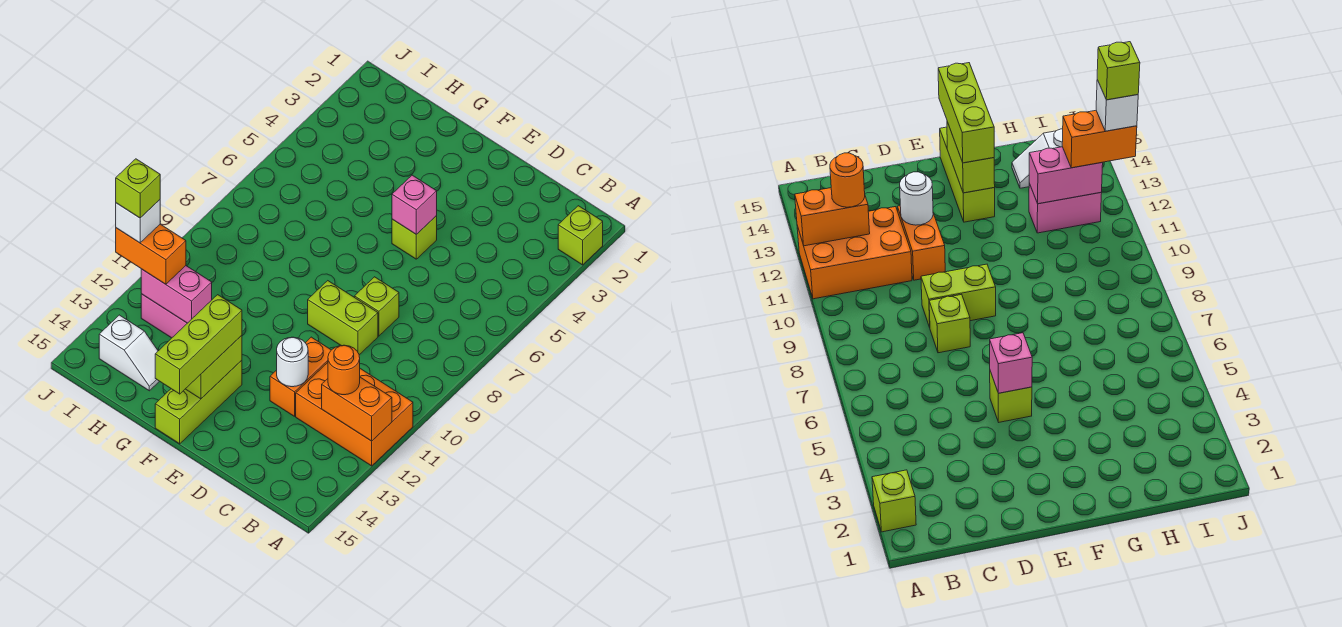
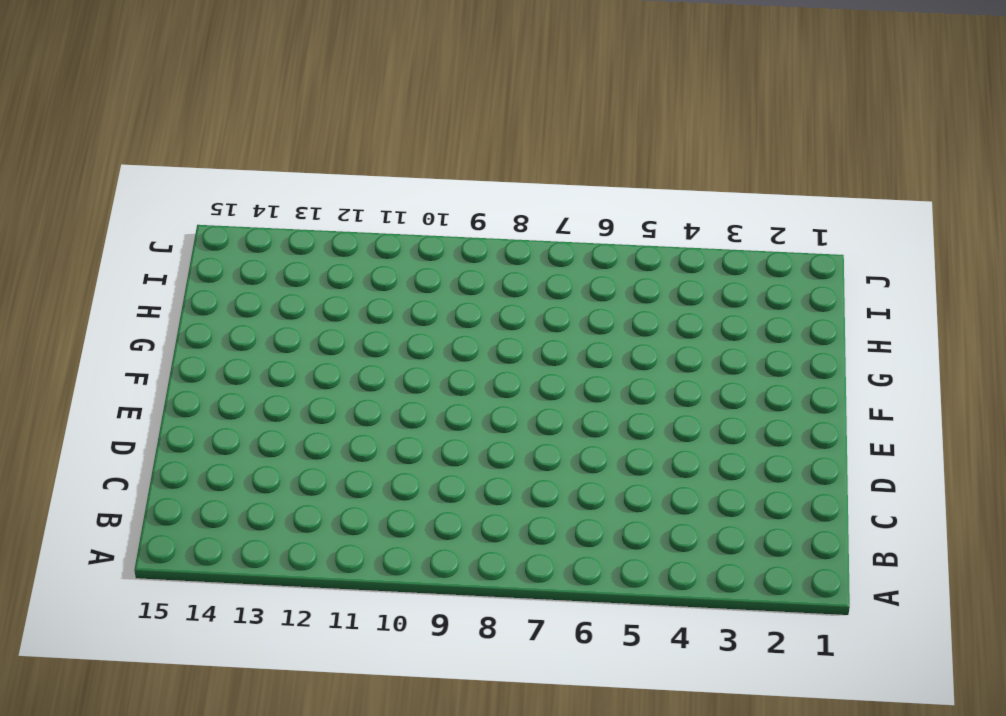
none -> lime 1x1 brick [558,206,603,265]
none -> orange 2x3 brick [296,363,413,466]
none -> lime 1x1 brick [354,277,399,336]

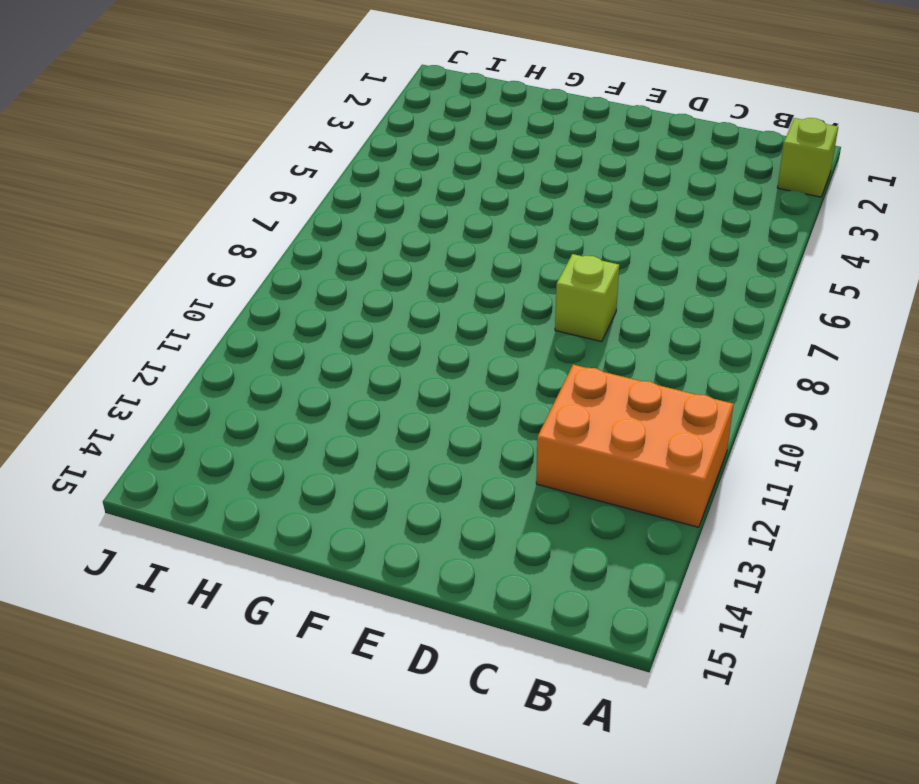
none -> lime 1x2 brick [308,281,378,355]
none -> orange 1x2 brick [270,337,331,416]
none -> lime 1x1 brick [392,216,437,259]

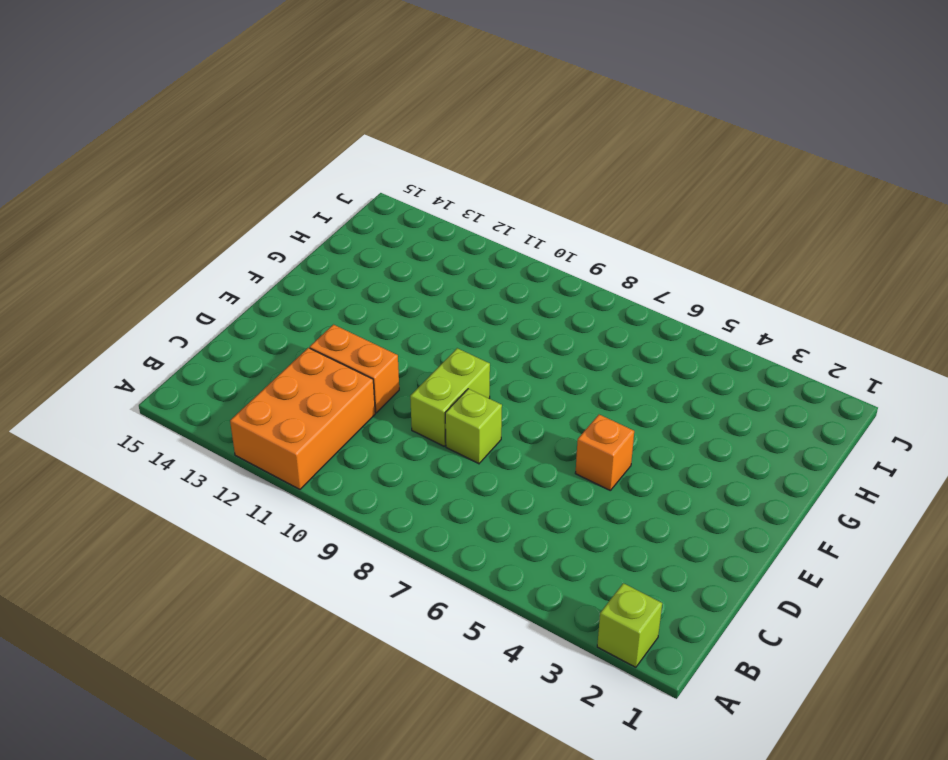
orange 1x1 brick [575,415,634,490] -> lime 1x1 brick [392,216,437,259]
none -> lime 1x3 brick [155,360,242,444]
none -> pink 1x2 brick [141,294,187,338]
none -> white 1x2 slope [99,315,159,391]

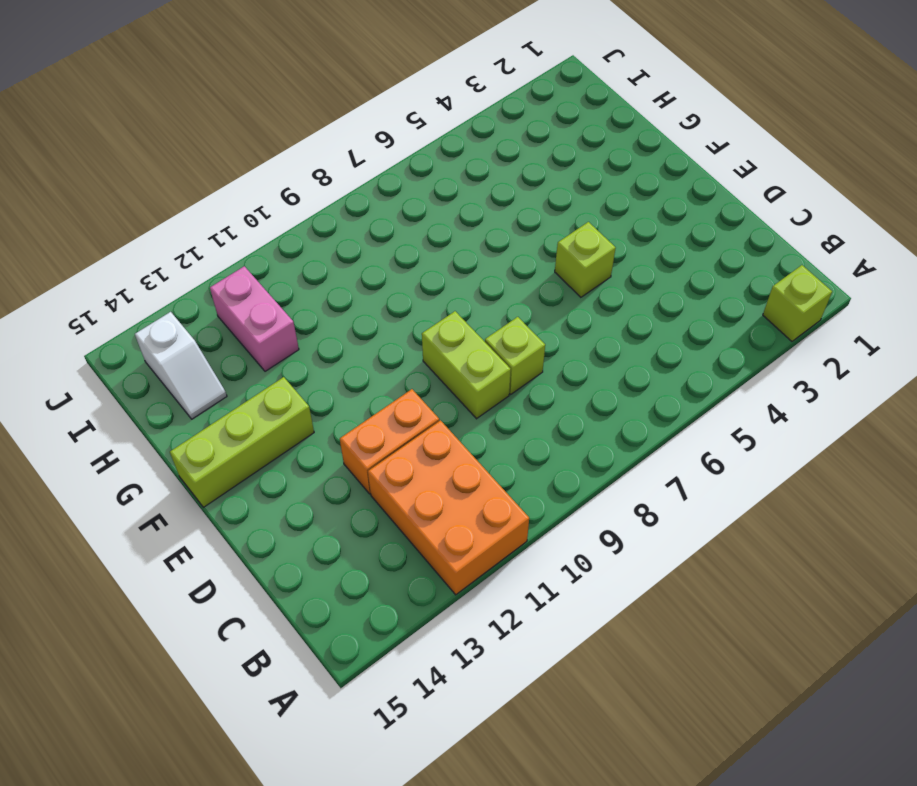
none -> orange 1x2 brick [322,377,392,441]
none -> white 1x1 round brick [277,337,308,387]
none -> pink 1x1 brick [392,175,437,235]

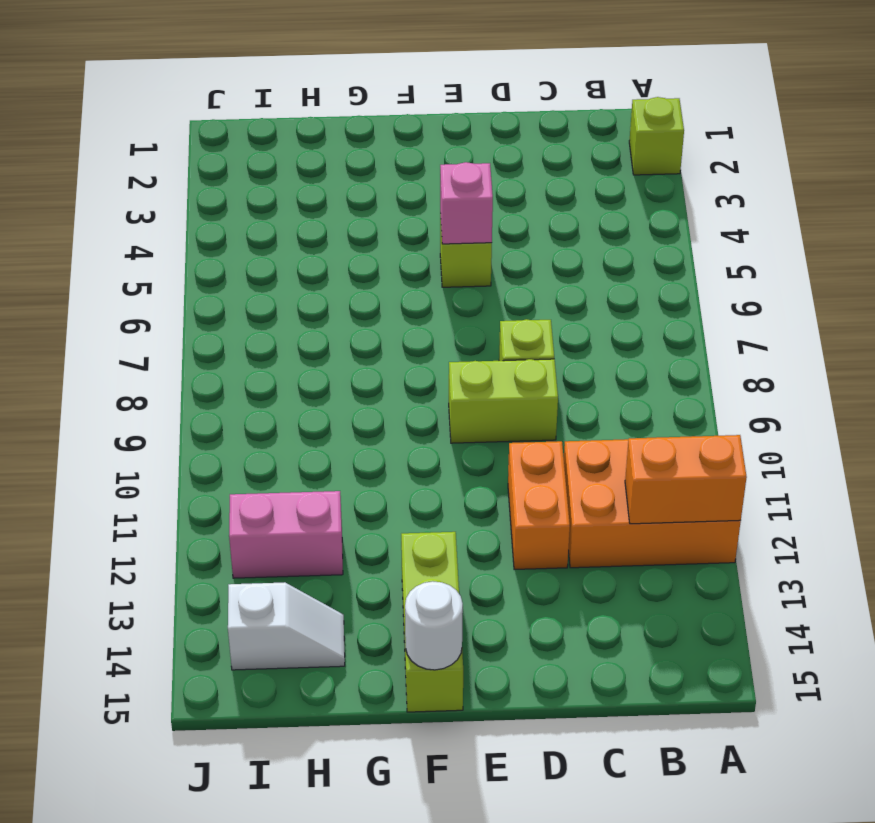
white 1x1 round brick [405,581,463,670] -> white 1x1 round brick moved to [277,337,308,387]
none -> lime 1x2 brick [186,335,242,399]
none -> pink 1x2 brick [141,266,212,323]
none -> orange 1x1 round brick [328,345,360,395]

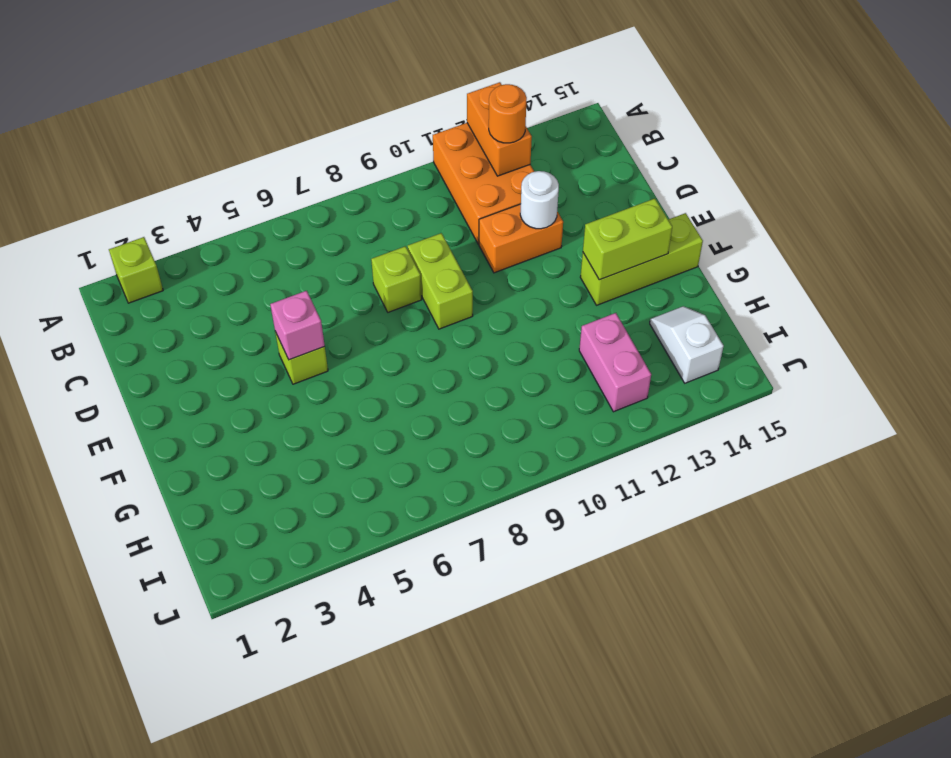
none -> pink 1x2 brick [141,266,212,323]
none -> lime 1x3 brick [155,295,242,394]
none -> orange 1x2 brick [116,224,186,284]

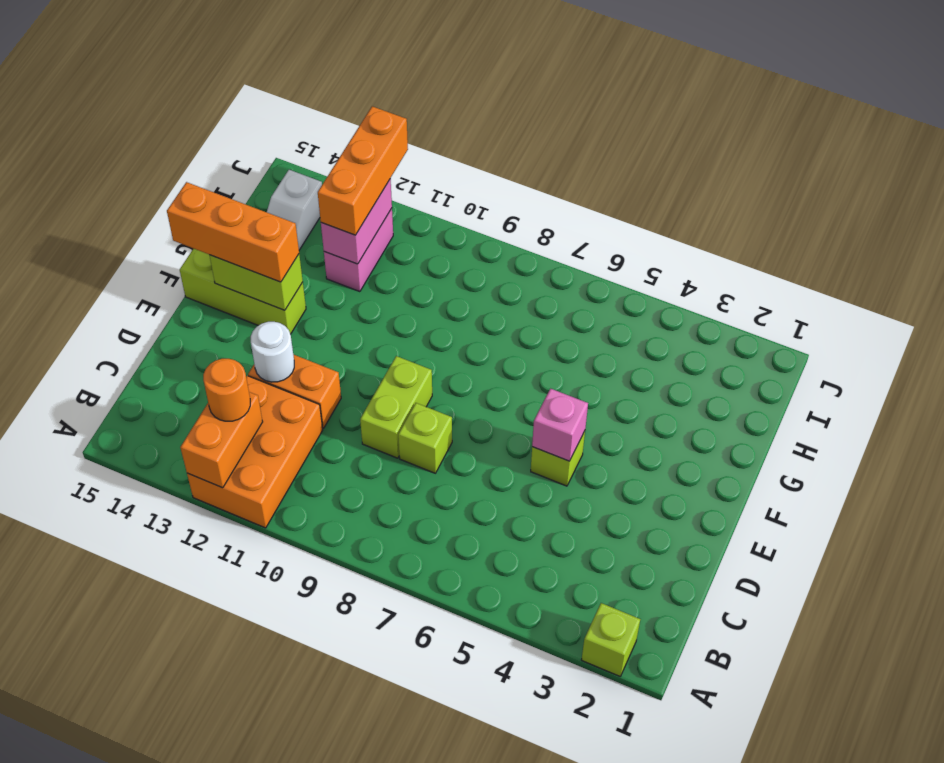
orange 1x3 brick [167,182,299,282] -> lime 1x3 brick [155,295,242,394]
orange 1x3 brick [318,106,408,235] -> orange 1x2 brick [116,224,186,284]
none -> white 1x1 brick [116,200,160,243]
none -> lime 1x1 brick [116,159,160,218]

